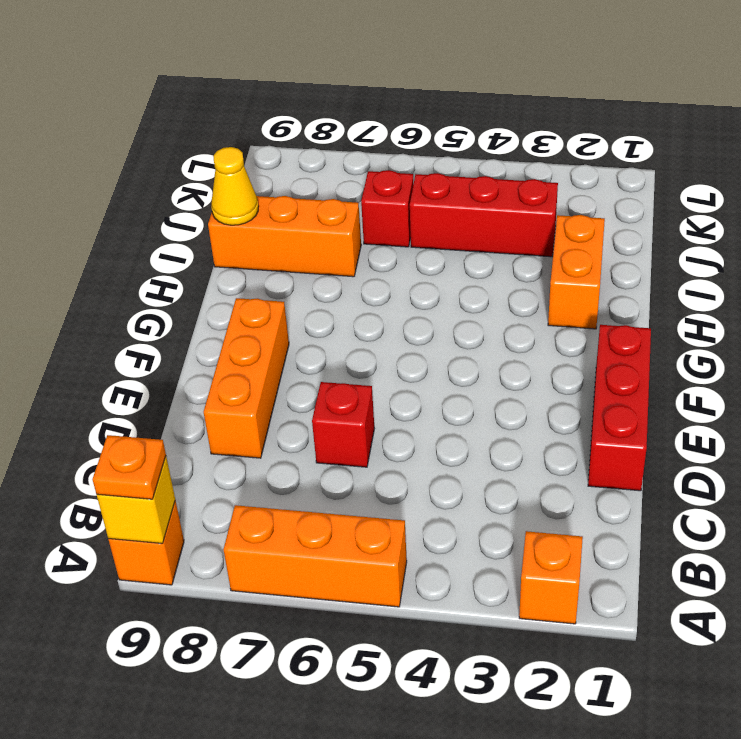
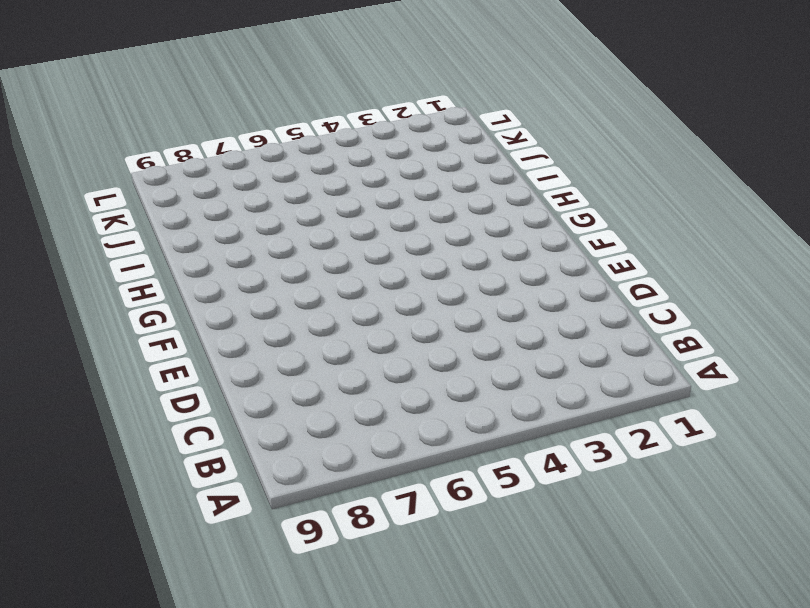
none -> orange 1x1 brick [519,531,583,624]
none -> orange 1x3 brick [224,505,407,607]
none -> orange 1x1 brick [108,500,184,585]

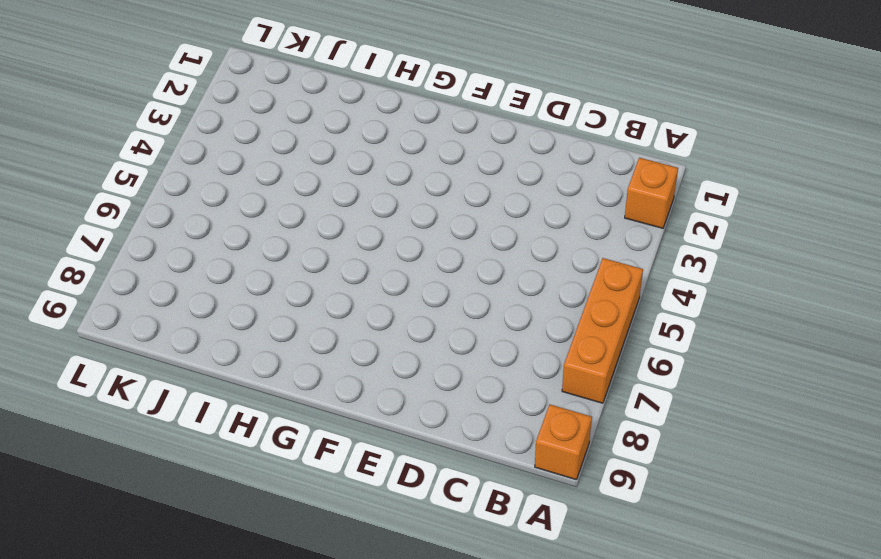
none -> red 1x3 brick [588,325,651,491]
none -> red 1x1 brick [312,382,374,467]
none -> orange 1x3 brick [204,298,289,458]

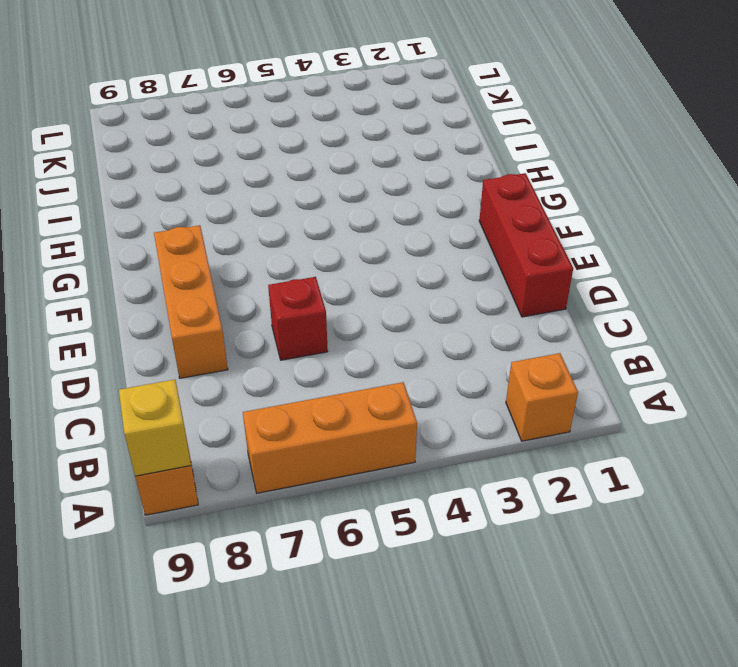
none -> orange 1x2 brick [548,215,605,329]
none -> orange 1x3 brick [208,196,361,277]
none -> red 1x3 brick [410,173,558,257]

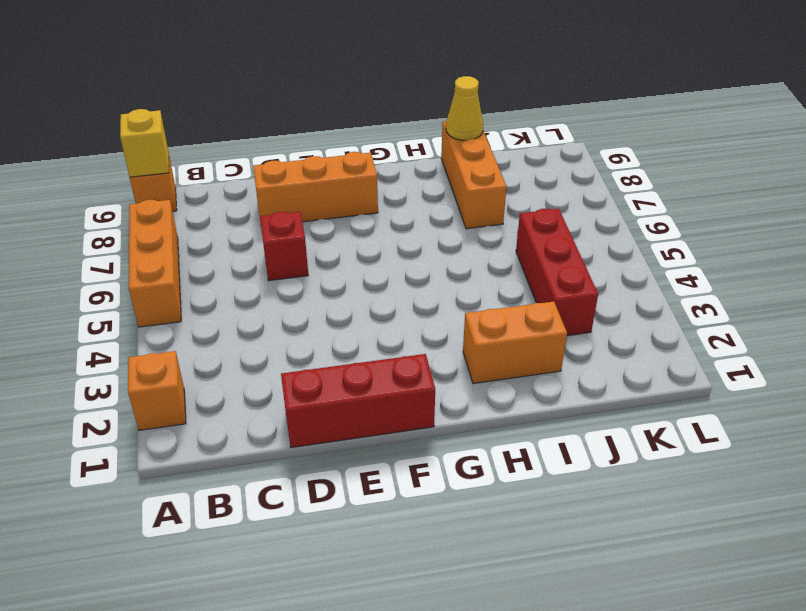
none -> red 1x1 brick [361,170,413,247]
none -> orange 1x1 plate [93,435,166,499]

